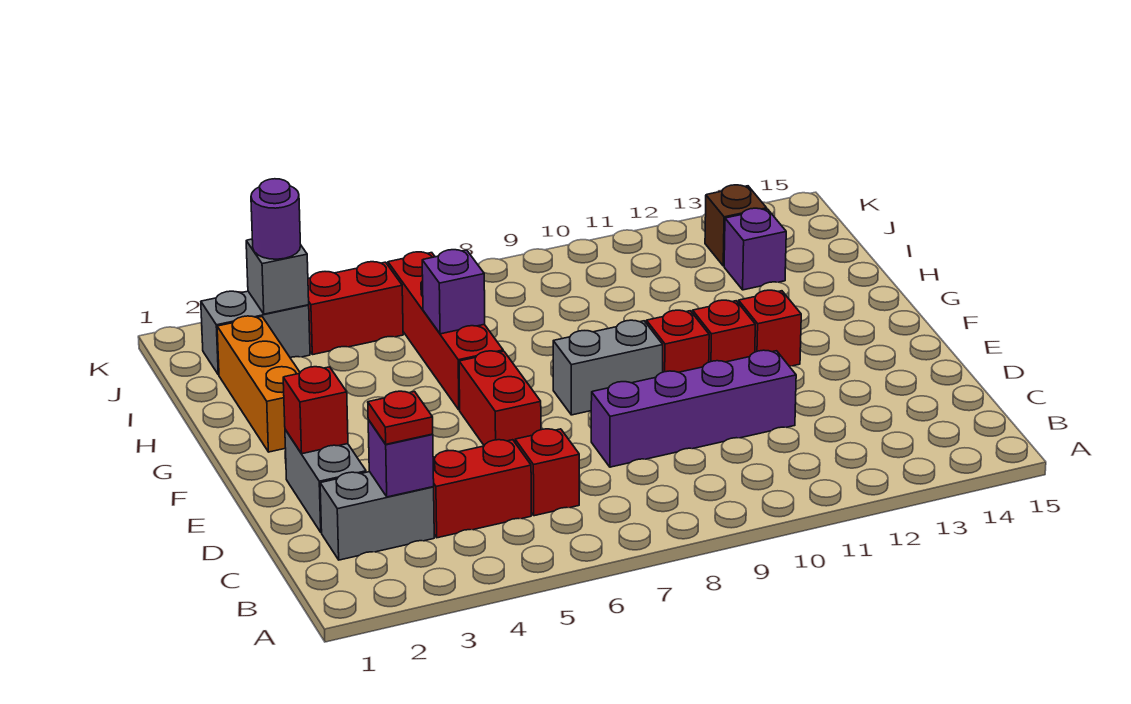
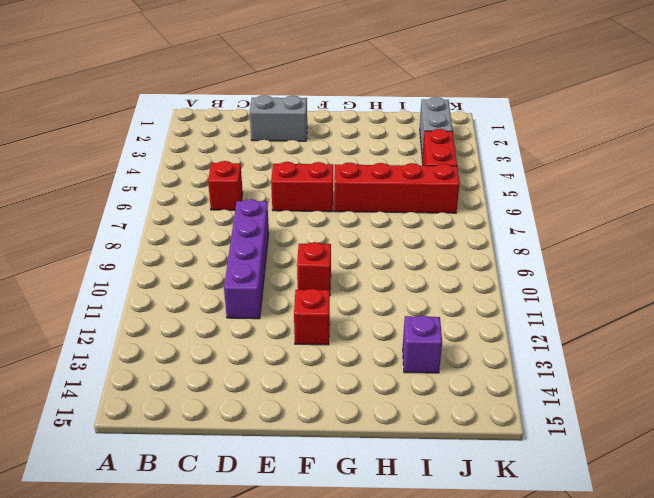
none -> grey 1x2 brick [320,472,434,560]
none -> red 1x2 brick [433,440,531,538]
none -> grey 1x2 brick [553,320,663,415]

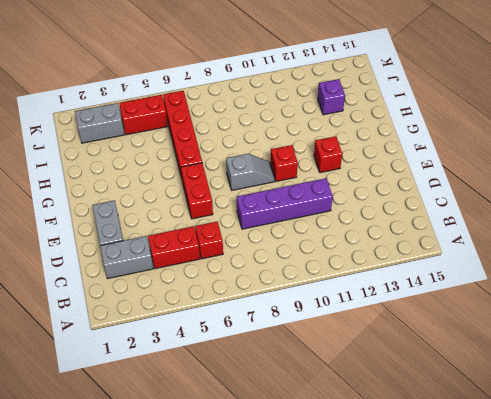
grey 1x2 slope [226,154,275,190] -> grey 1x2 brick [553,320,663,415]
none -> red 1x1 brick [693,300,755,362]
none -> orange 1x3 brick [217,316,300,452]
none -> brown 1x1 brick [705,185,767,266]

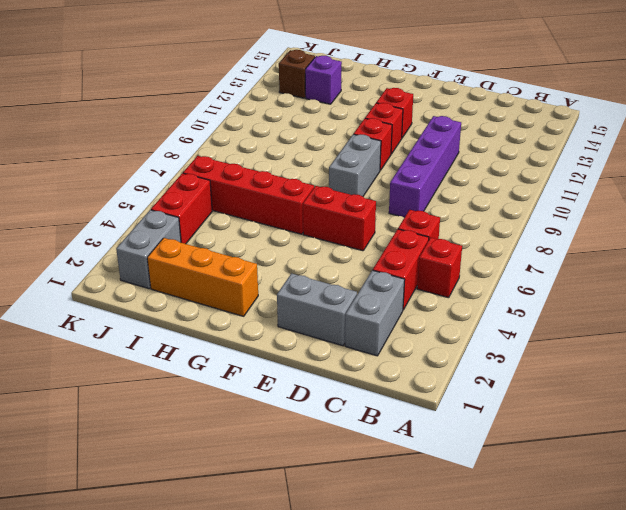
red 1x1 brick [417,238,462,298] -> red 1x1 brick moved to [283,367,348,454]
none -> purple 1x1 brick [368,420,434,497]
none -> purple 1x1 brick [422,250,485,334]
none -> grey 1x1 brick [246,239,309,314]

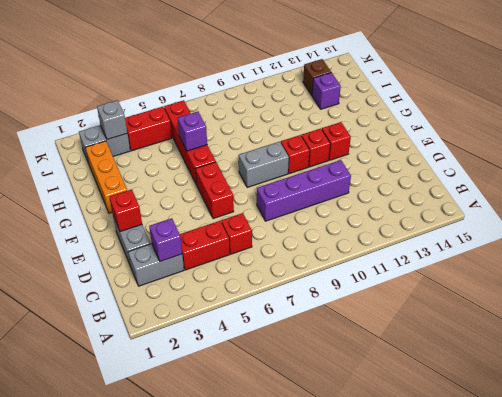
none -> red 1x1 plate [368,391,433,444]
none -> purple 1x1 round brick [251,179,301,259]

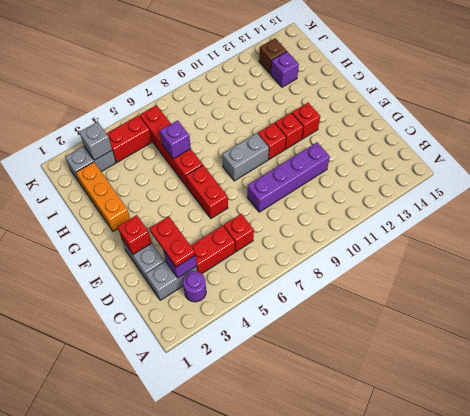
purple 1x1 round brick [183,271,206,302] -> purple 1x1 round brick moved to [251,179,301,259]
red 1x2 plate [150,216,195,267] -> red 1x1 plate [368,391,433,444]

